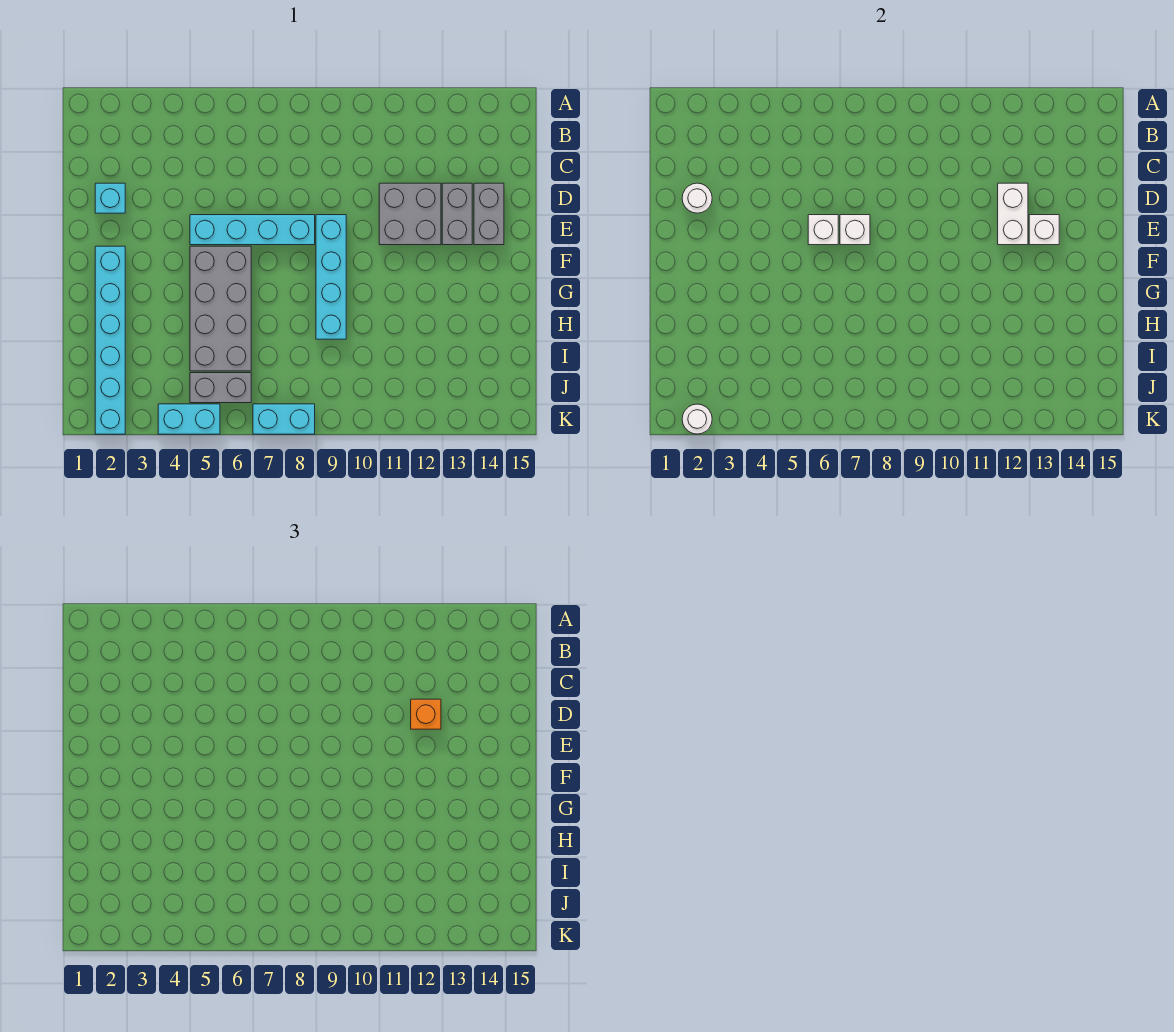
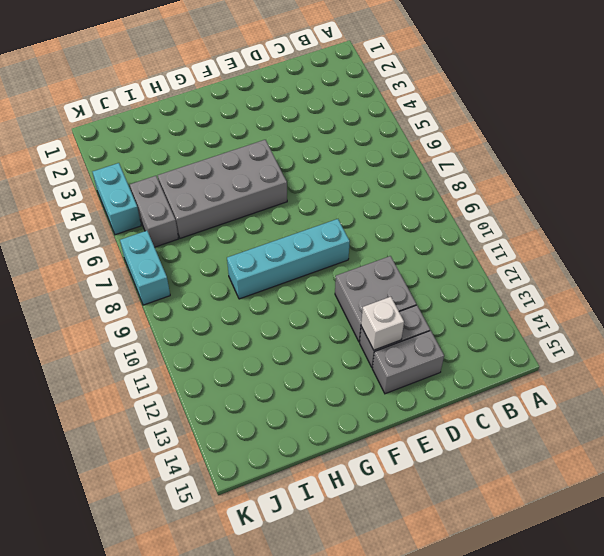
none -> cyan 1x1 brick [95,183,125,213]
none -> cyan 1x4 brick [190,215,315,245]
none -> cyan 1x6 brick [95,246,125,434]

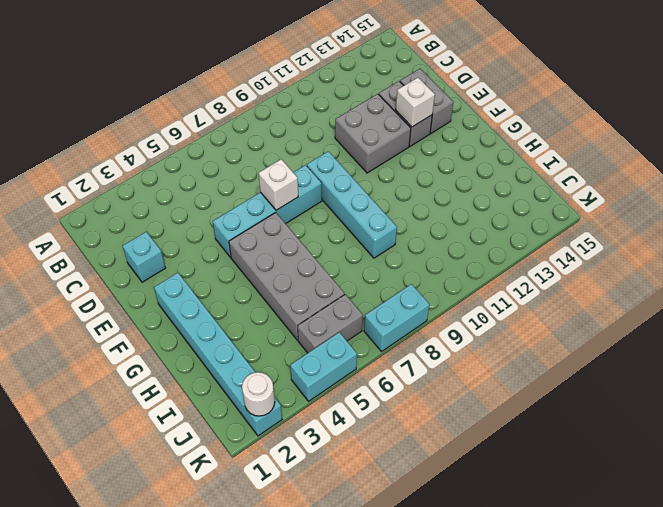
none -> white 1x1 round brick [682,183,712,213]
none -> white 1x2 brick [998,183,1028,245]
none -> white 1x1 brick [808,215,838,245]

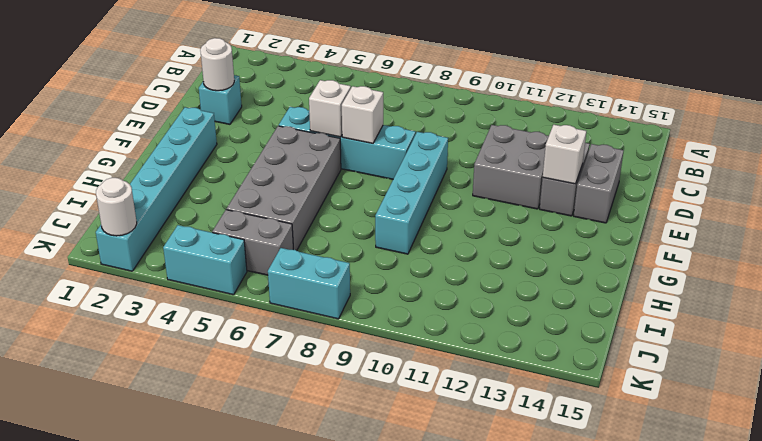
none -> white 1x2 brick [998,183,1028,245]
none -> orange 1x1 brick [411,699,441,729]

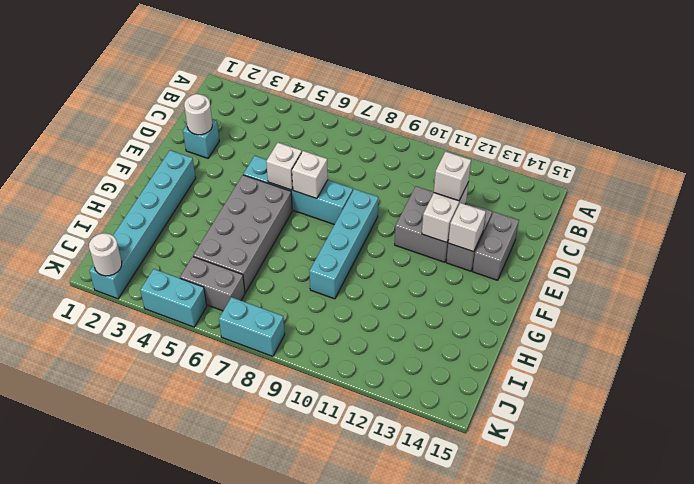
white 1x1 brick [434,152,471,201] -> orange 1x1 brick [411,699,441,729]

